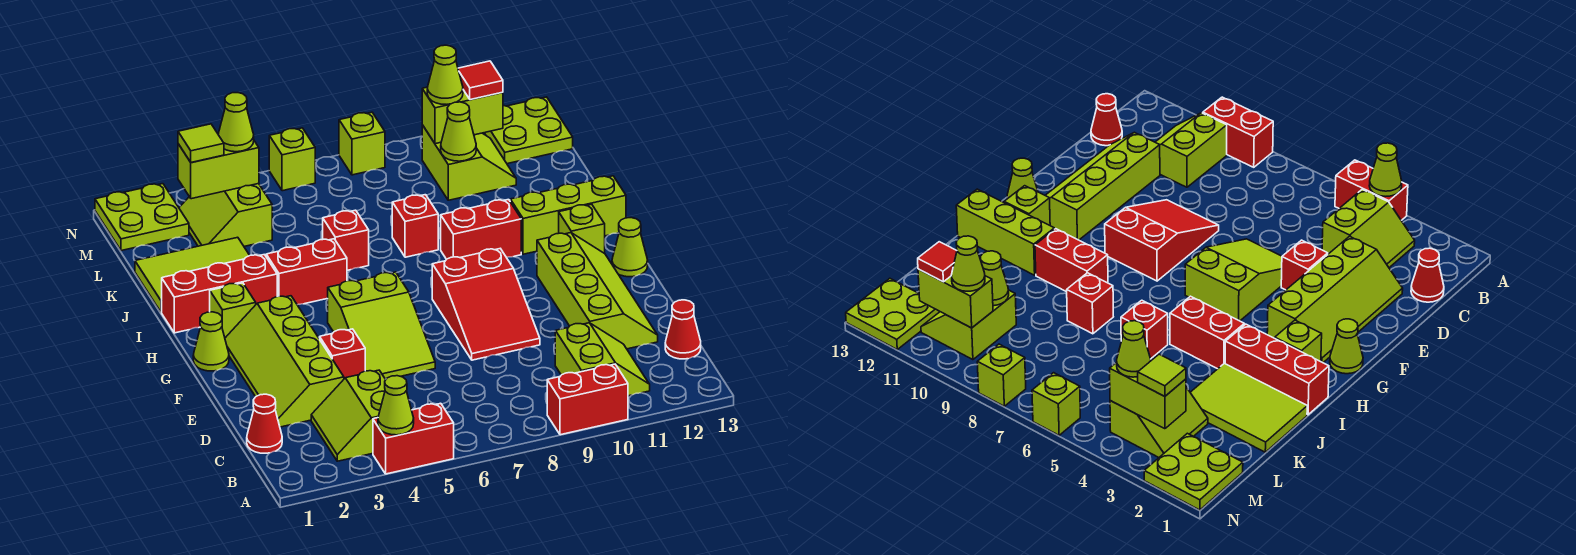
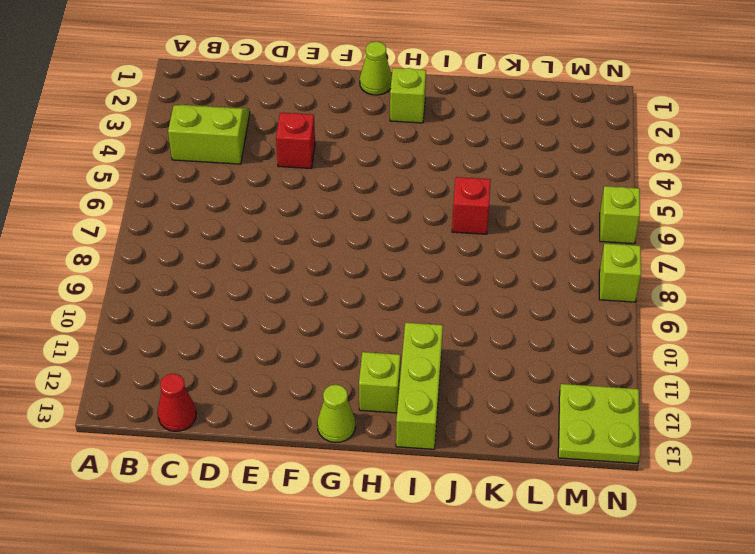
none -> red 1x2 brick [373,403,454,474]
none -> red 1x2 brick [547,364,628,435]
none -> lime 2x2 slope [555,323,650,396]
none -> red 1x1 cone [247,394,282,453]

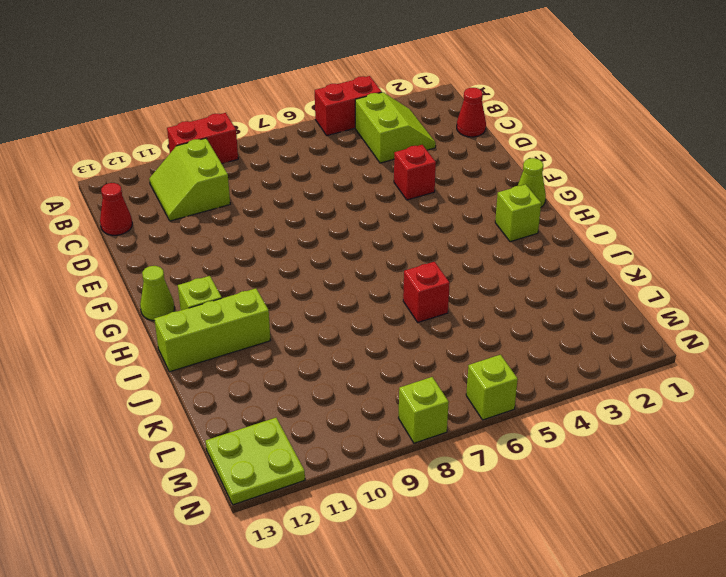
none -> lime 2x4 slope [225,296,344,427]
none -> lime 2x4 slope [537,233,658,349]
none -> lime 2x3 slope [328,272,435,379]
none -> red 2x3 slope [432,249,540,360]

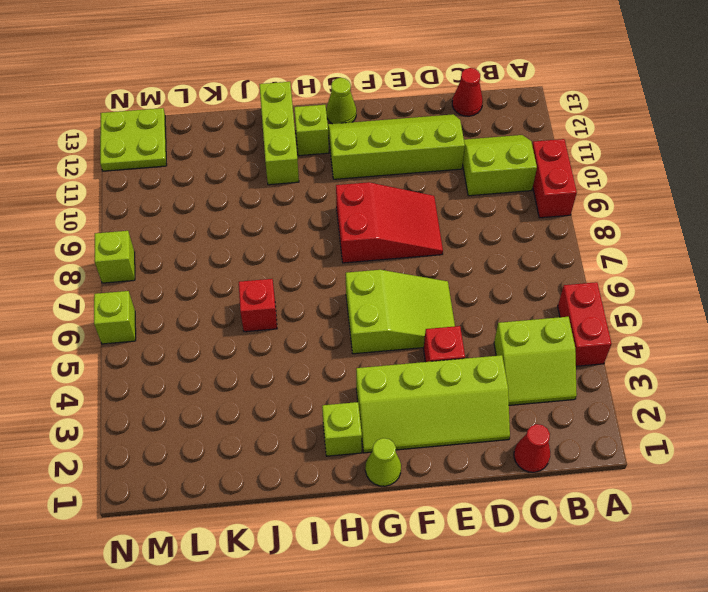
none -> red 1x3 brick [162,255,277,333]
none -> red 1x2 brick [266,239,347,305]
none -> red 1x2 brick [441,200,521,259]
none -> lime 2x3 tile [135,237,250,312]

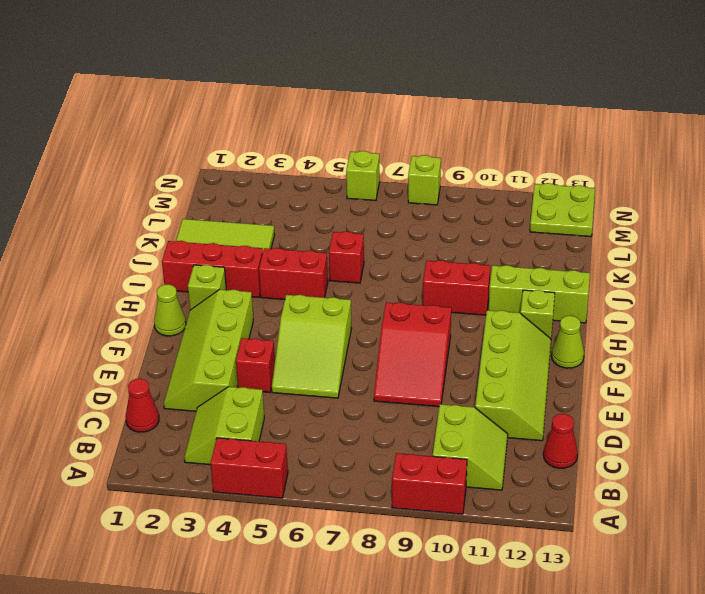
none -> red 1x1 brick [392,195,438,257]
none -> lime 2x2 slope [179,184,272,246]
none -> lime 2x2 slope [422,125,516,200]
none -> lime 2x2 plate [95,184,189,251]

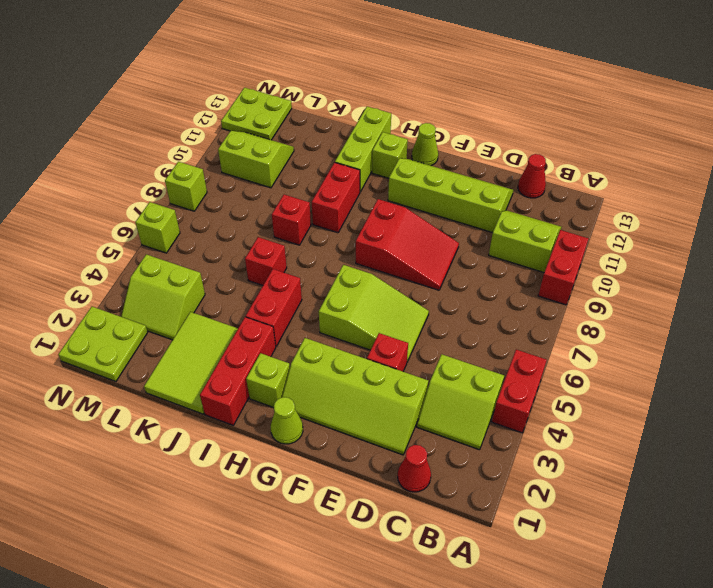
none -> lime 1x1 cone [378,376,414,435]
none -> lime 1x1 cone [441,102,476,161]
none -> lime 1x2 brick [178,141,259,199]
none -> lime 1x2 brick [422,87,503,144]

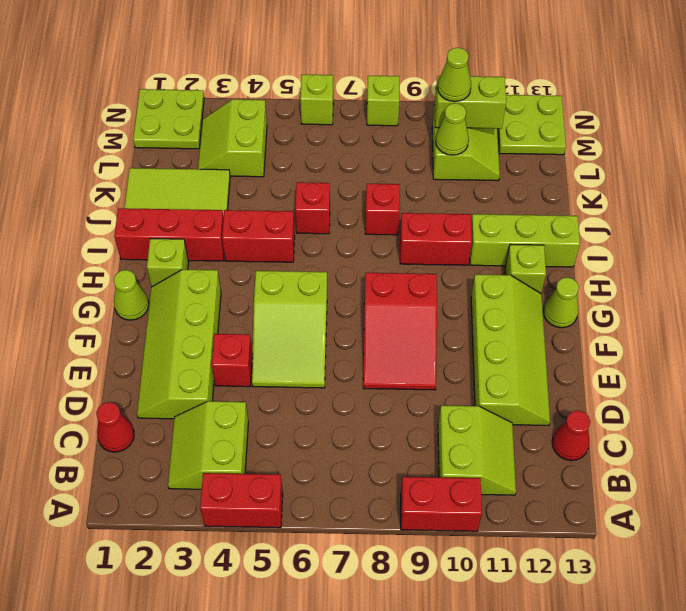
none -> lime 1x1 cone [378,376,414,435]
none -> lime 1x2 brick [178,141,259,199]
none -> lime 1x1 tile [178,124,224,163]
none -> lime 1x1 cone [218,93,254,152]

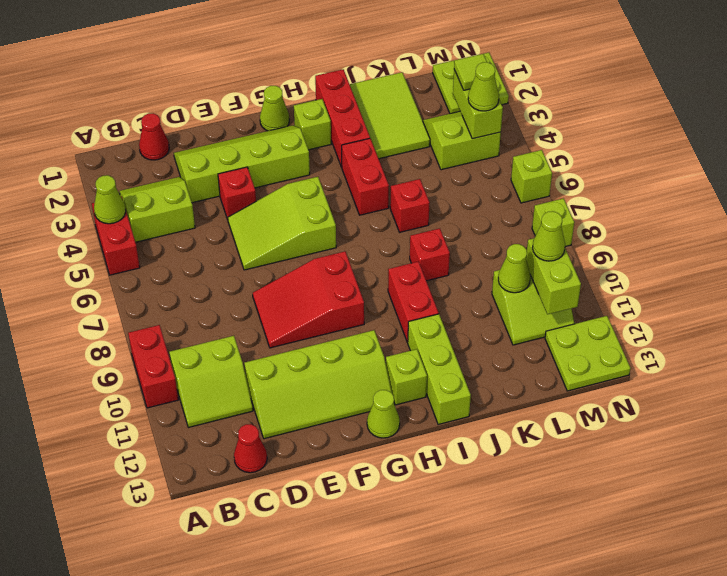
none -> red 1x1 tile [458,61,503,100]

